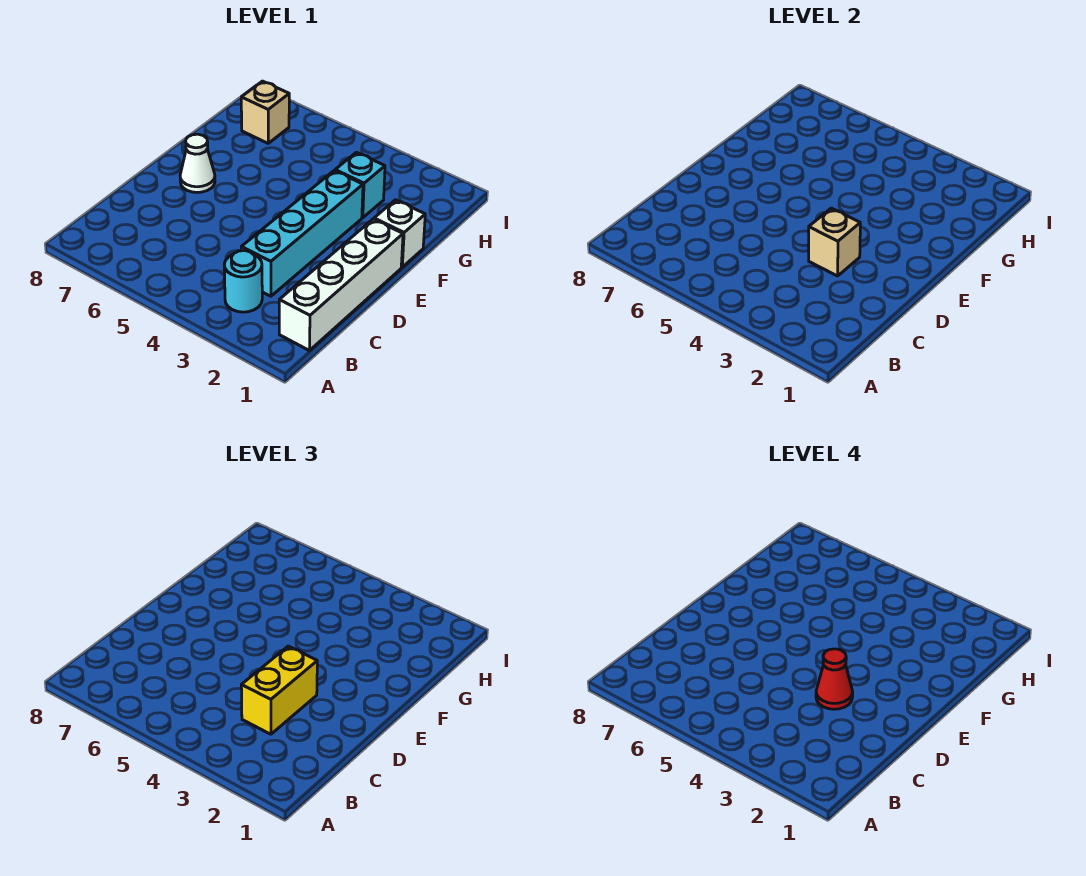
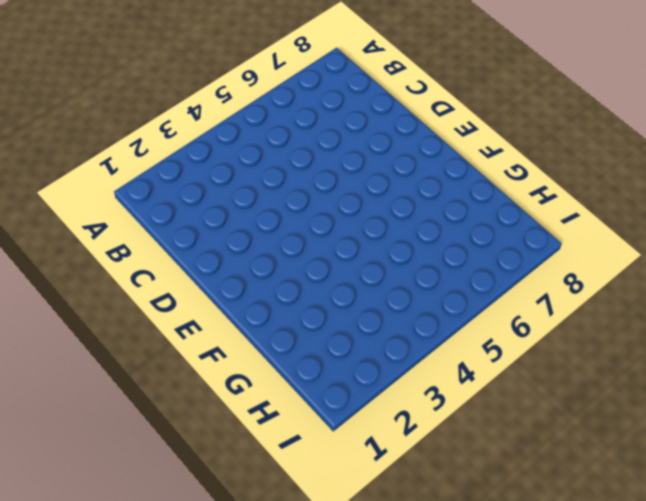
none -> white 1x4 brick [279,219,403,350]
none -> cyan 1x1 round brick [224,251,262,312]

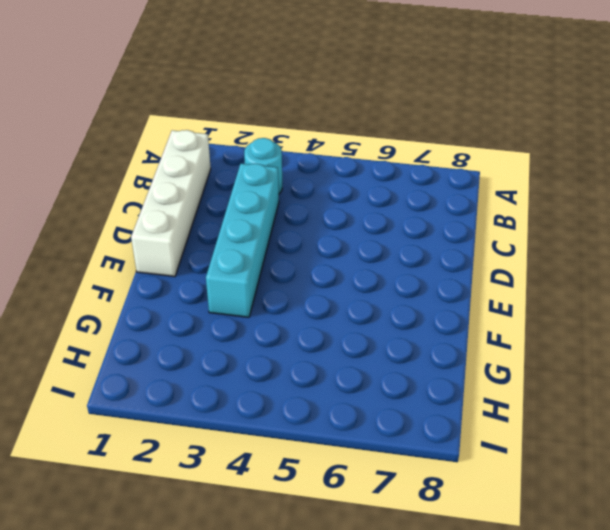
none -> white 1x1 cone [180,134,215,193]
none -> white 1x1 brick [374,200,425,267]

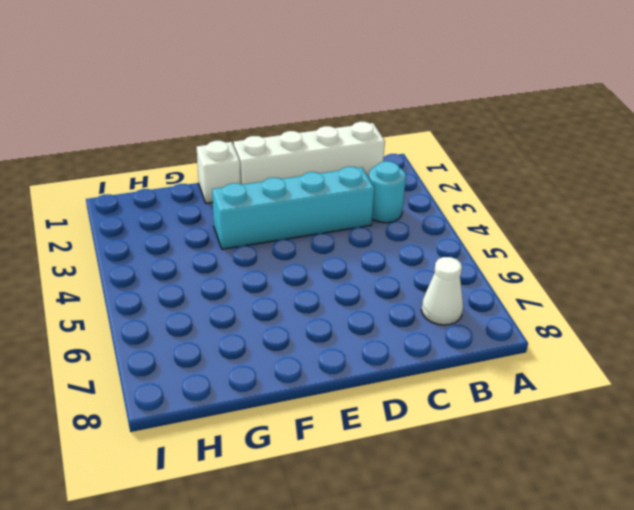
white 1x1 cone [421,257,463,325] -> white 1x1 cone moved to [180,134,215,193]
none -> cyan 1x1 brick [335,152,385,218]
none -> tan 1x1 brick [241,81,289,143]

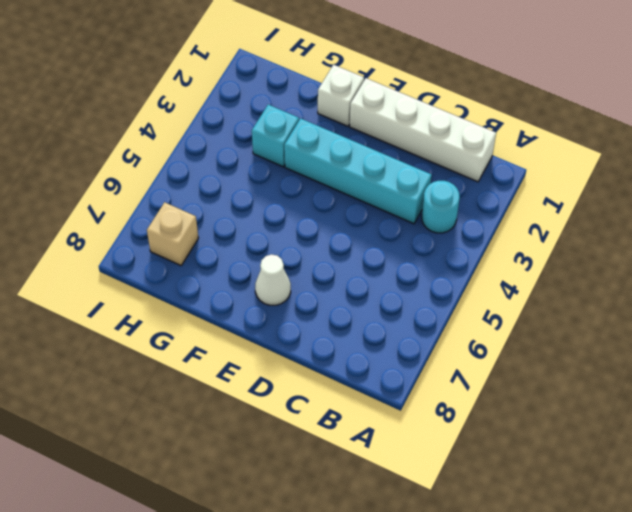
none -> tan 1x1 brick [809,208,860,276]
none -> yellow 1x2 brick [241,646,317,734]

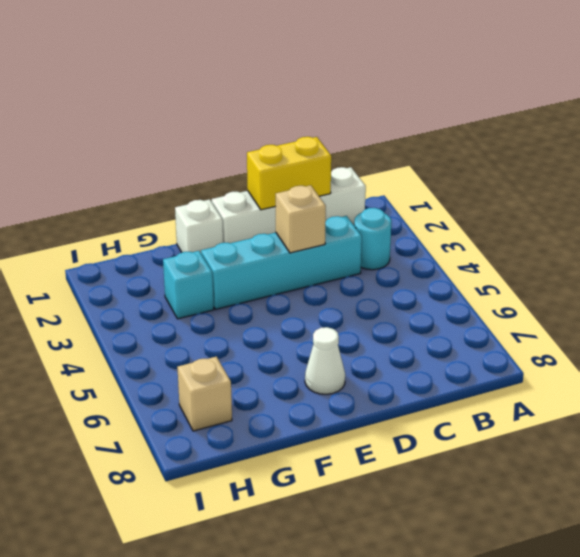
yellow 1x2 brick [247,137,331,210] -> yellow 1x2 brick moved to [241,646,317,734]
none -> red 1x1 cone [816,649,853,709]

